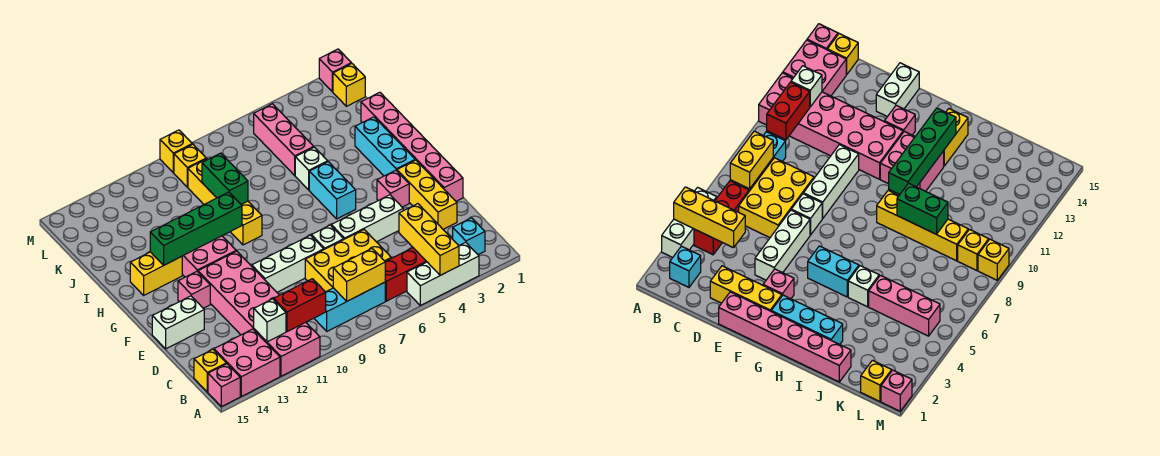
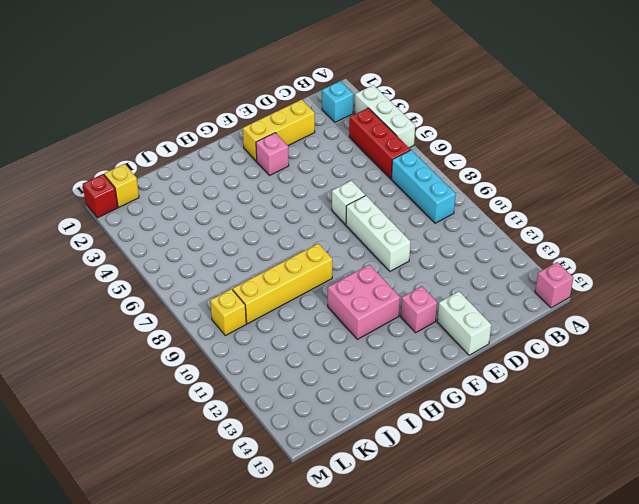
red 1x1 brick [83,174,118,218] -> pink 1x1 brick [319,49,351,92]
none -> pink 2x6 brick [198,251,320,376]
none -> pink 2x2 brick [214,329,280,396]
none -> yellow 1x1 brick [194,349,226,392]
none -> yellow 2x3 brick [305,230,391,292]

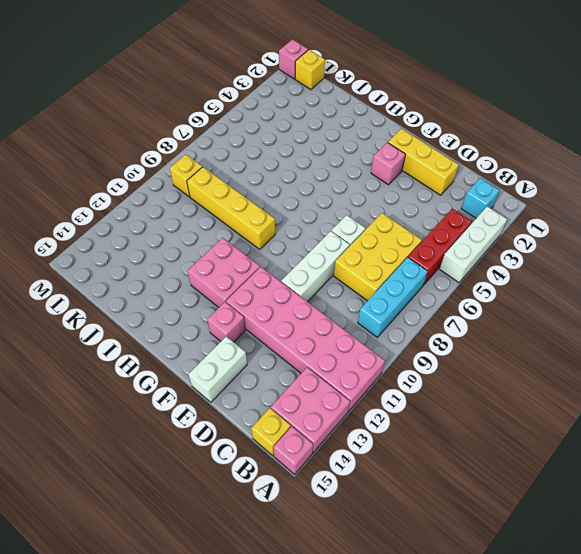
none -> pink 1x6 brick [361,92,463,201]
none -> white 1x3 brick [331,195,403,242]
none -> cyan 1x3 brick [355,117,415,176]
none -> cyan 1x2 brick [309,162,356,219]

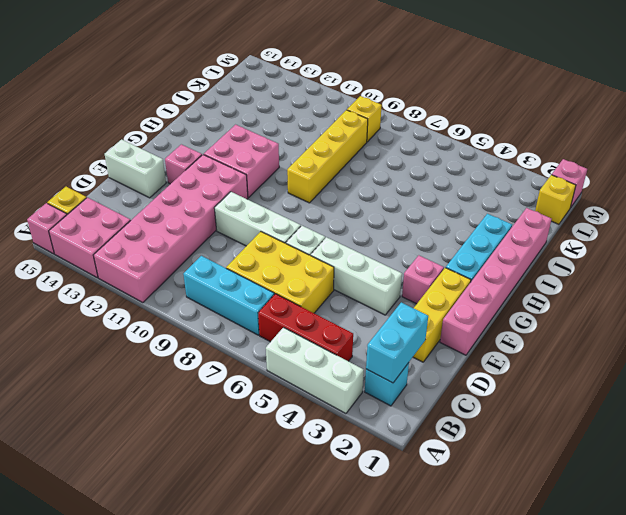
cyan 1x2 brick [366,302,428,383] -> cyan 1x2 brick moved to [309,162,356,219]
none -> yellow 1x2 brick [130,252,182,295]
none -> white 1x1 brick [295,147,328,190]
none -> pink 1x3 brick [254,104,314,176]
none -> yellow 1x1 brick [160,130,192,173]

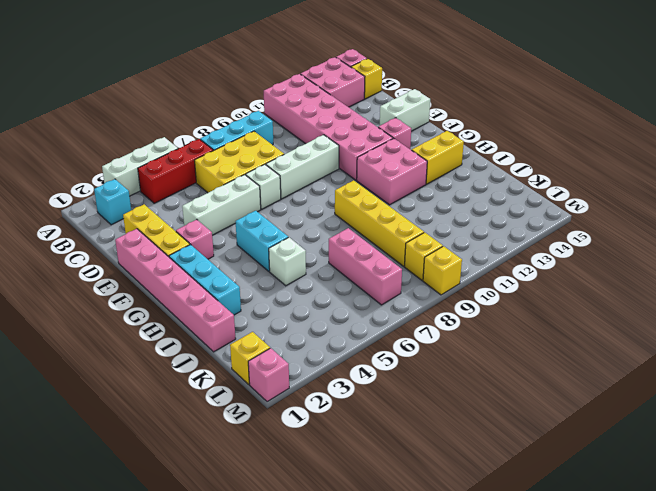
pink 1x3 brick [329,228,402,305] -> pink 1x3 brick moved to [254,104,314,176]
none -> yellow 1x3 brick [399,204,459,275]
none -> yellow 1x2 brick [333,249,385,301]
none -> red 1x2 brick [274,279,326,332]
none -> white 1x1 brick [254,299,286,342]

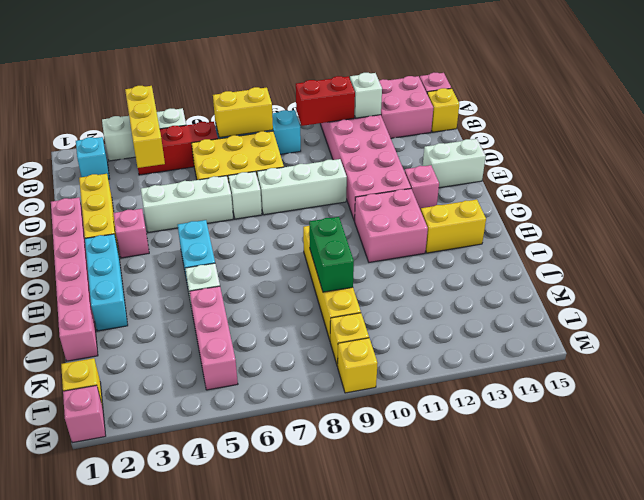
none -> green 1x4 brick [150,192,242,266]

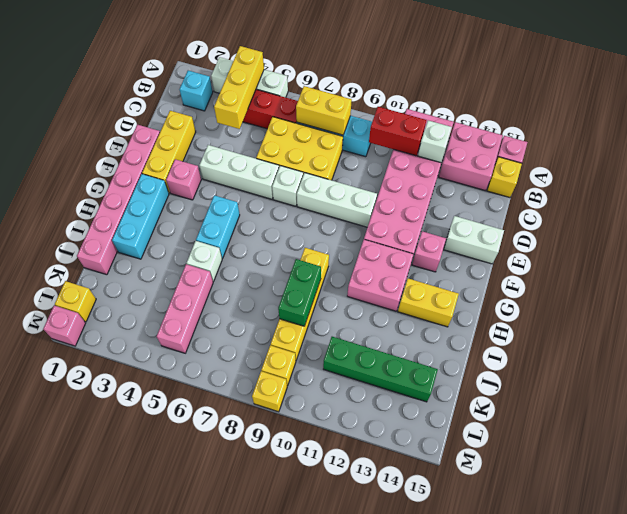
green 1x4 brick [323,337,438,402] -> green 1x4 brick moved to [150,192,242,266]

